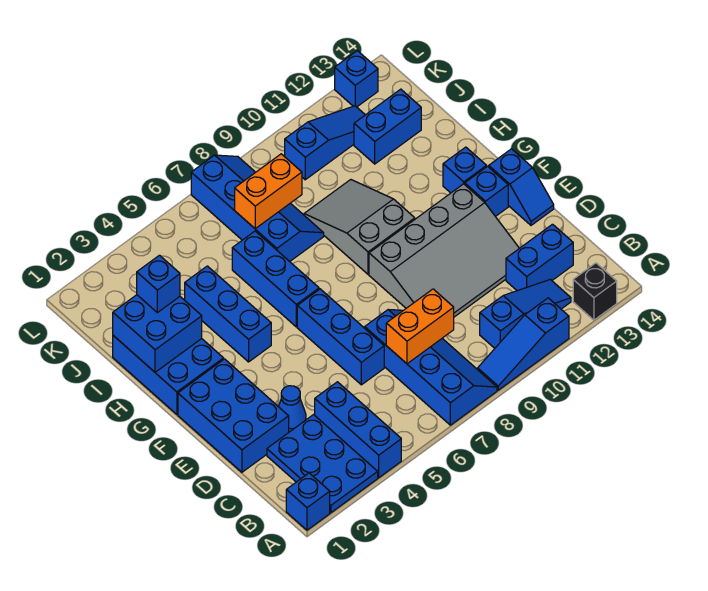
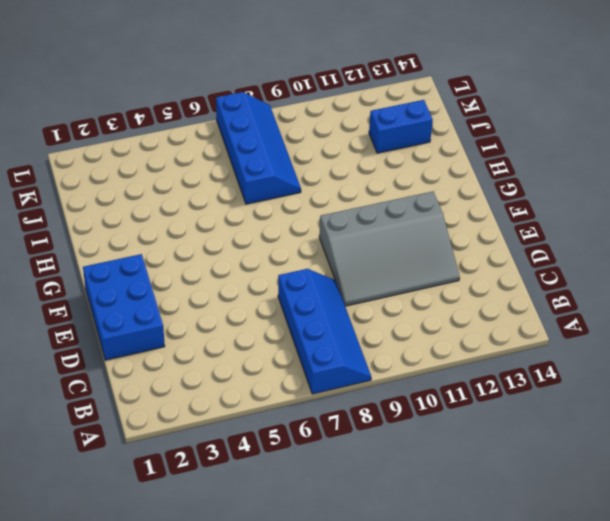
none -> blue 1x1 brick [286,473,330,530]
none -> blue 2x3 plate [267,415,378,513]
none -> blue 1x3 brick [315,382,401,478]

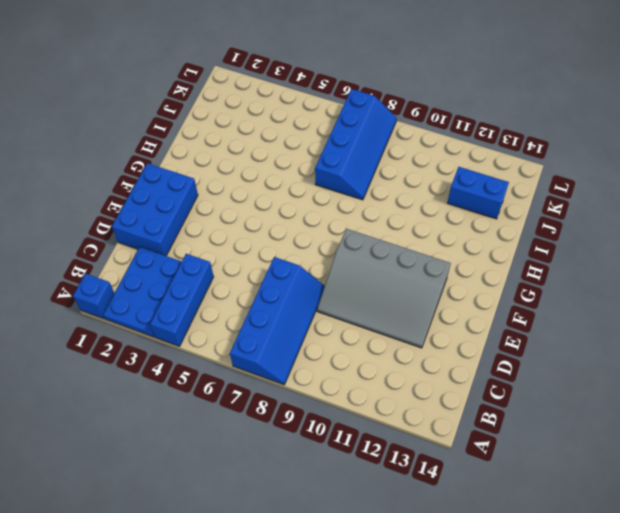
none -> blue 1x3 slope [478,298,569,390]
none -> black 1x1 brick [573,263,617,320]
none -> blue 1x3 slope [480,279,571,348]

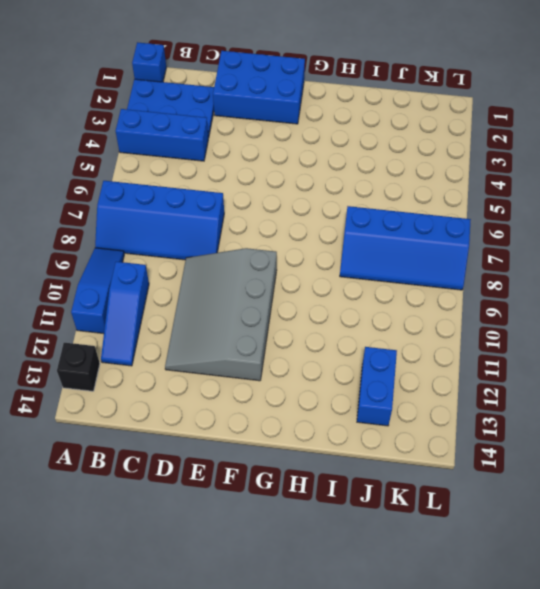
none -> blue 1x2 brick [506,224,573,291]
none -> blue 1x1 cone [278,386,306,432]
none -> blue 1x3 brick [297,289,384,385]

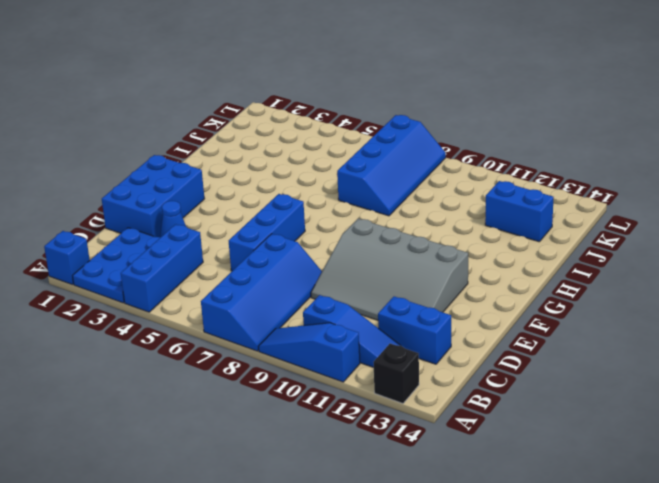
none -> blue 1x2 slope [489,149,554,225]
none -> blue 1x1 brick [465,167,508,217]
none -> blue 2x3 brick [113,336,224,414]

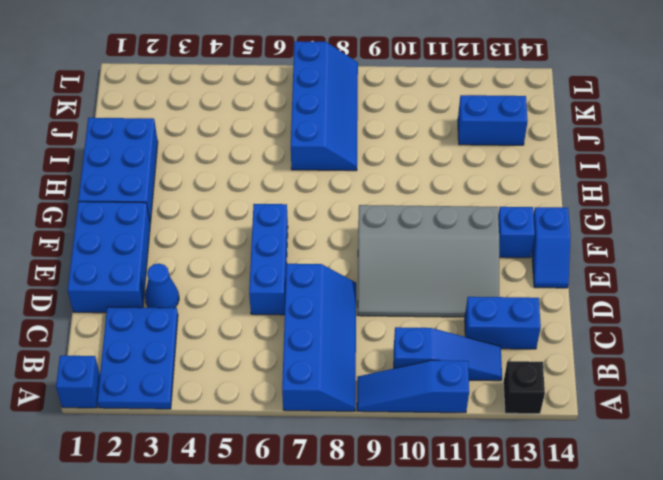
none -> blue 1x3 brick [315,382,401,478]
none -> blue 1x3 brick [185,266,271,362]
none -> blue 1x3 brick [232,231,319,327]

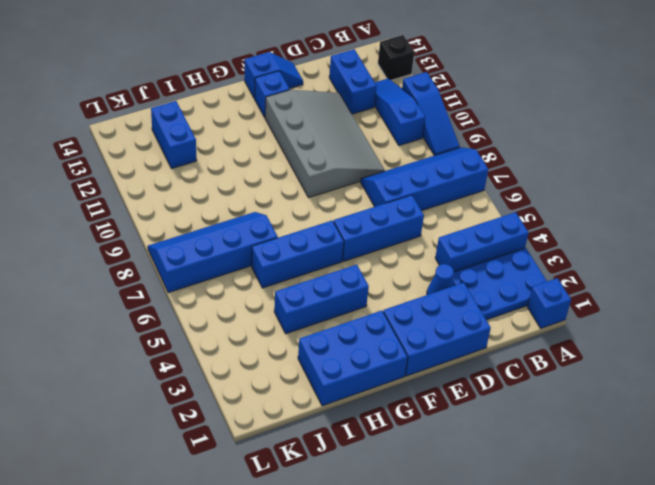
none -> grey 2x3 slope [304,180,415,274]
none -> blue 1x1 brick [443,147,487,193]
none -> blue 1x3 slope [285,106,365,180]

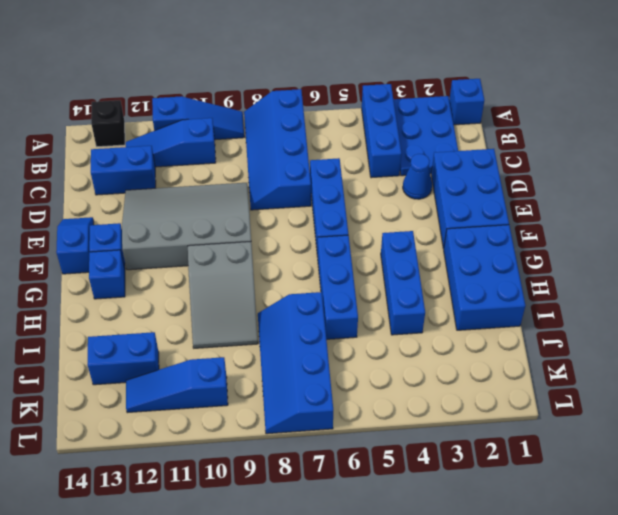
none -> blue 1x1 brick [335,51,378,107]
none -> orange 1x2 brick [386,289,454,364]
none -> blue 2x2 brick [113,295,202,372]

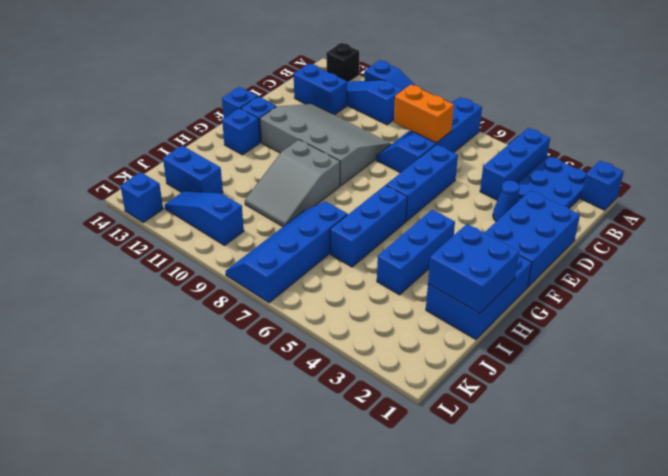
none -> orange 1x2 brick [235,154,302,229]
none -> blue 1x1 brick [137,255,180,313]

